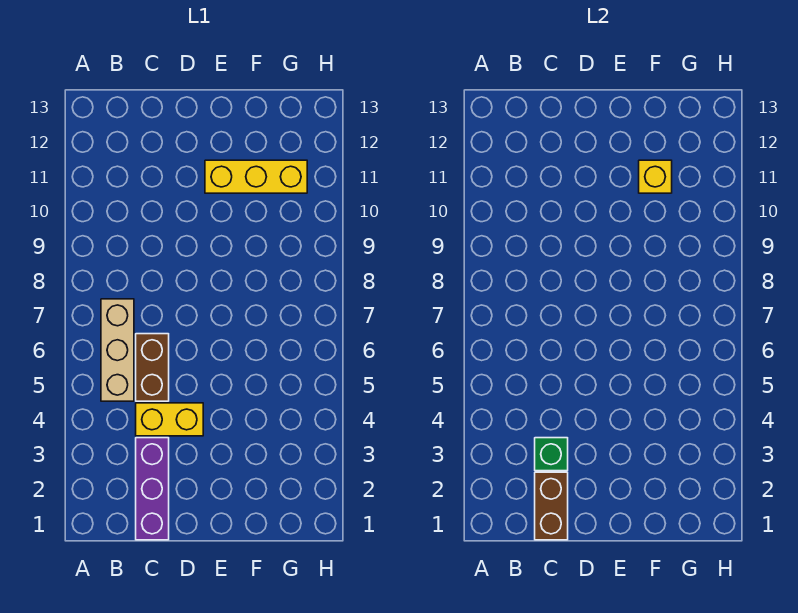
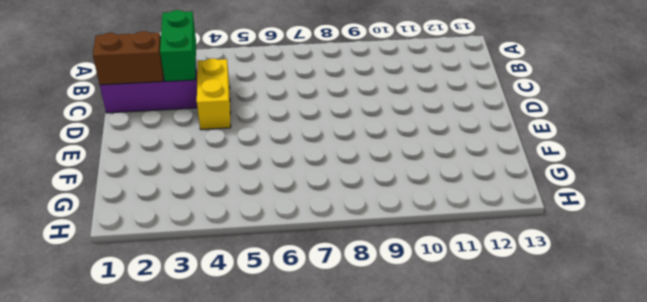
green 1x2 brick [160,10,196,82] -> green 1x1 brick [535,438,568,471]
none -> tan 1x3 brick [101,299,134,401]
none -> brown 1x2 brick [136,334,169,401]

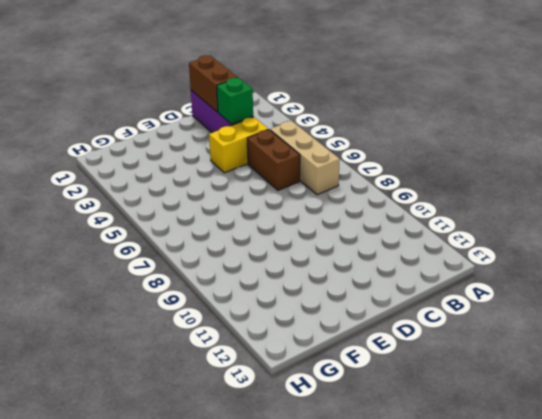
none -> yellow 1x3 brick [205,160,307,193]
none -> yellow 1x1 brick [639,160,672,193]

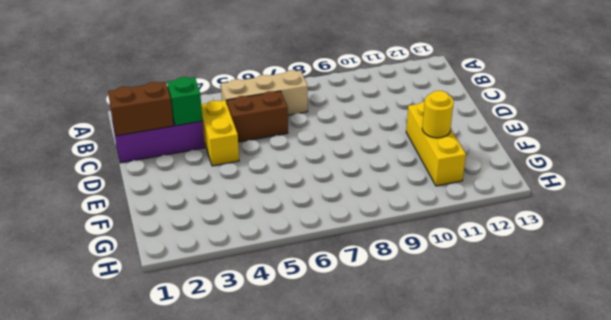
yellow 1x1 round brick [422,91,454,138] -> yellow 1x1 brick [639,160,672,193]

